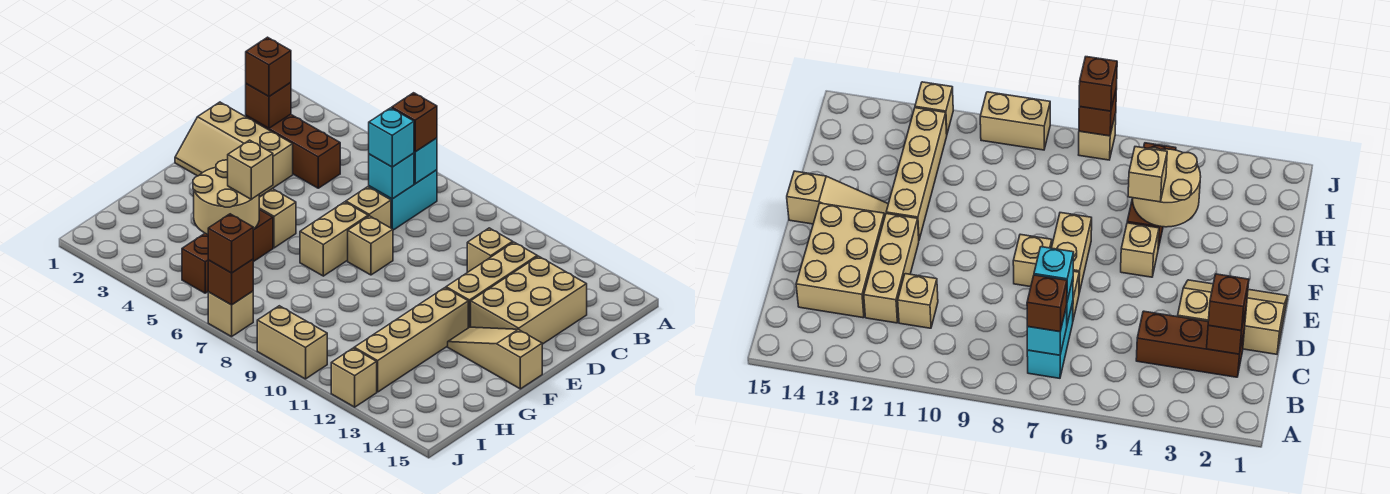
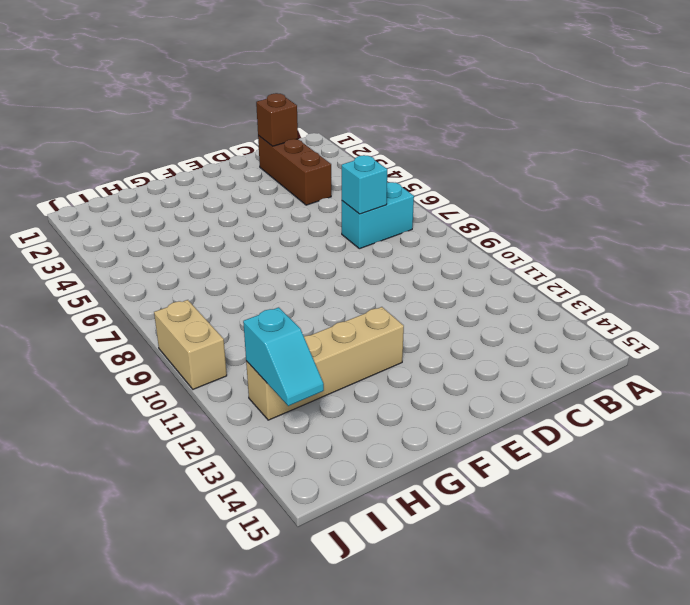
cyan 1x2 slope [243,307,324,406] -> none
none -> tan 1x1 brick [467,228,513,272]
none -> tan 1x3 brick [446,242,537,328]
none -> tan 2x3 brick [471,256,587,344]

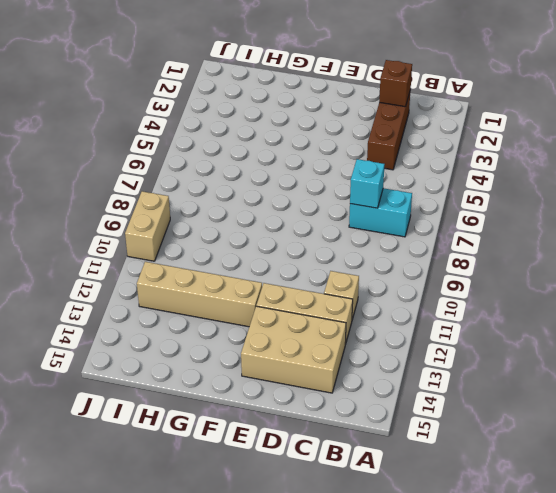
none -> tan 2x3 slope [175,102,293,197]
none -> tan 1x1 brick [346,187,391,228]
none -> tan 1x2 brick [300,202,368,276]

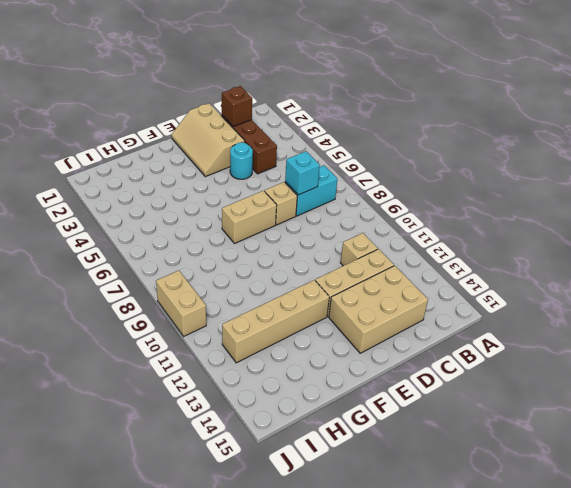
cyan 1x1 round brick [230,142,253,179] -> none
none -> tan 1x1 brick [348,216,393,275]
none -> tan 1x1 brick [259,189,296,248]
none -> tan 1x3 slope [448,327,542,389]

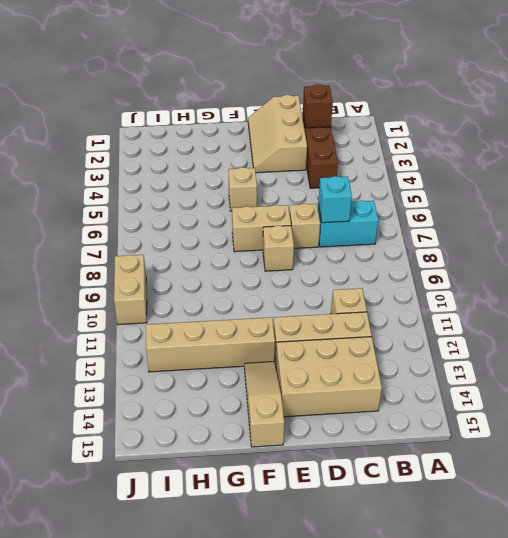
none -> brown 1x3 brick [182,209,273,293]
none -> tan 1x1 brick [208,291,253,337]
none -> tan 1x1 brick [331,348,377,407]

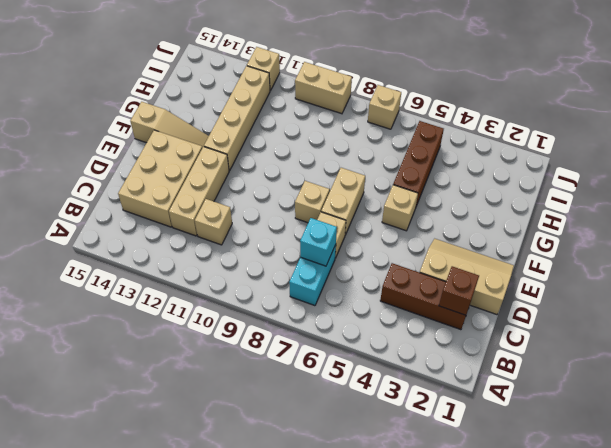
none -> cyan 1x1 brick [414,138,437,184]
none -> tan 2x2 round brick [193,160,259,234]
none -> brown 1x1 brick [208,259,253,305]

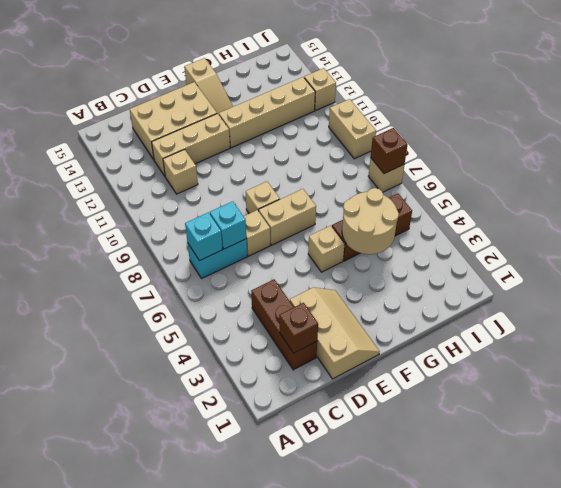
none -> brown 1x1 brick [392,93,437,152]
none -> brown 1x1 brick [246,37,291,96]
none -> cyan 1x1 brick [369,108,414,167]

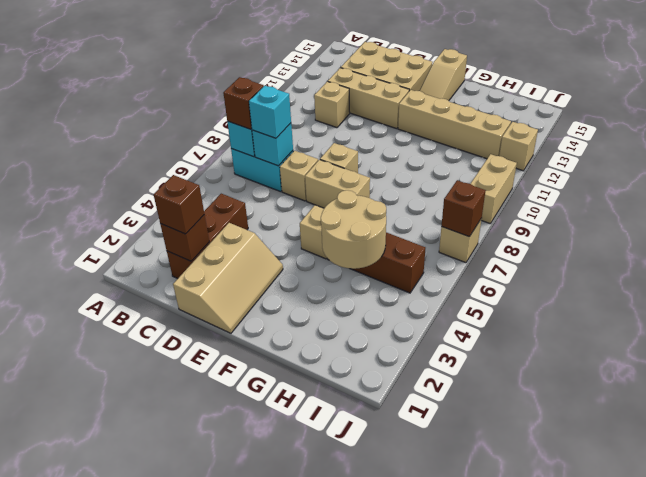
none -> tan 1x1 brick [228,140,273,199]
none -> brown 1x1 brick [208,214,253,273]

